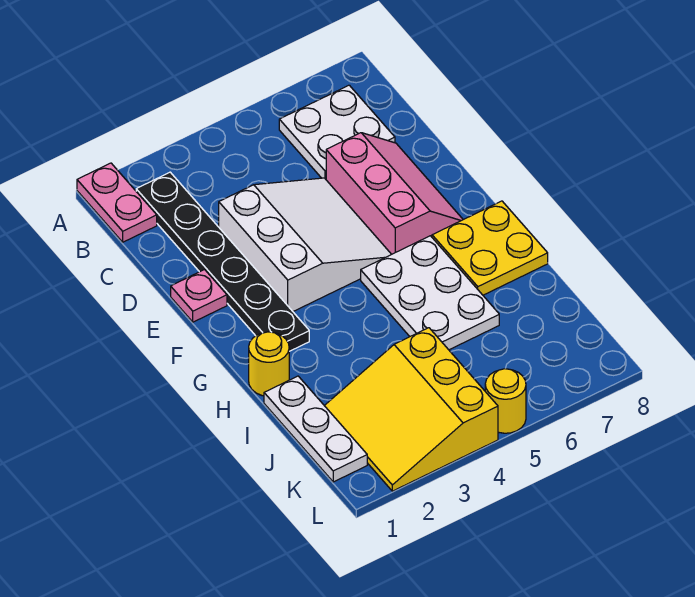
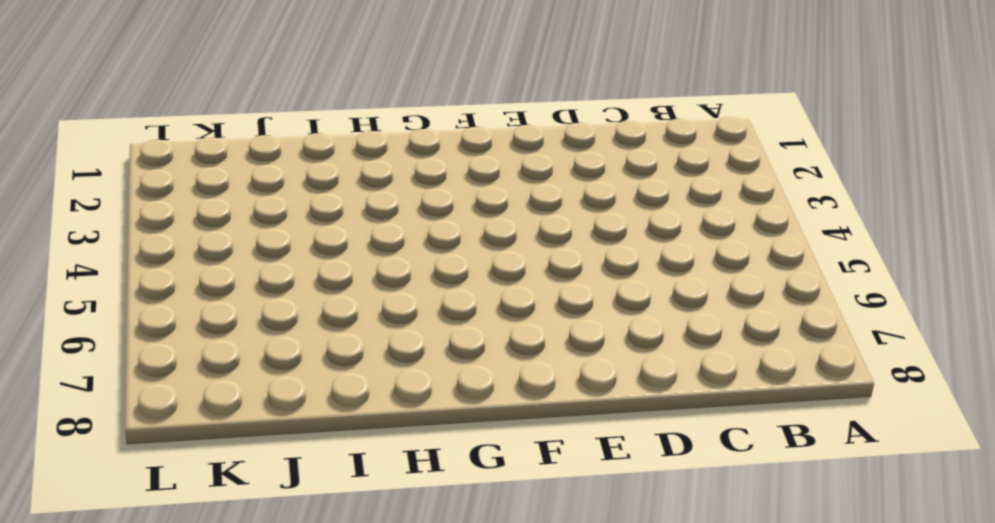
none -> pink 1x2 plate [77,163,157,242]
none -> black 1x6 plate [136,172,309,351]
none -> white 2x2 plate [279,85,395,179]

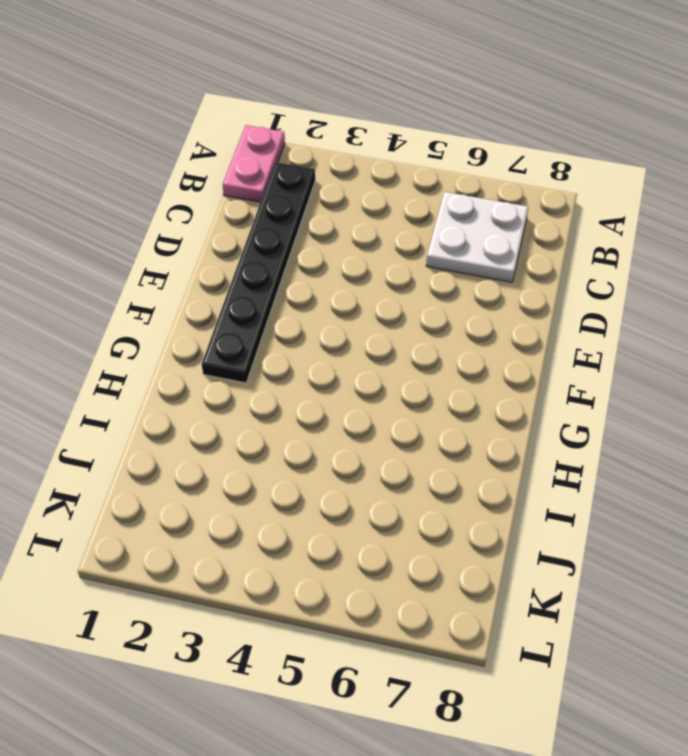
none -> white 3x3 slope [219,178,391,311]
none -> pink 2x3 slope [326,133,463,254]
none -> pink 1x1 plate [171,270,227,322]

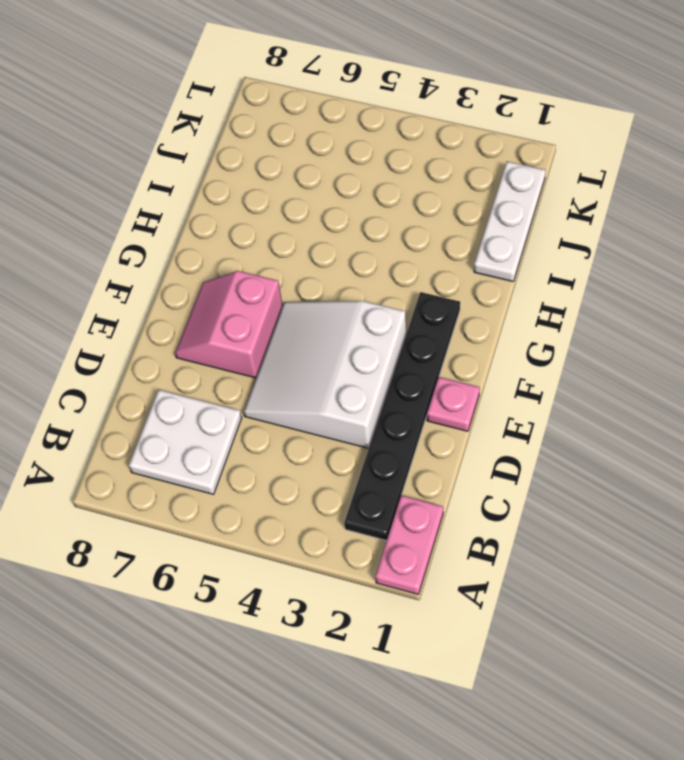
pink 2x2 slope [175,271,283,378] -> pink 2x3 slope [326,133,463,254]
none -> white 2x3 plate [361,236,499,350]
none -> yellow 2x2 plate [432,201,548,295]
none -> yellow 1x1 round brick [249,332,289,396]

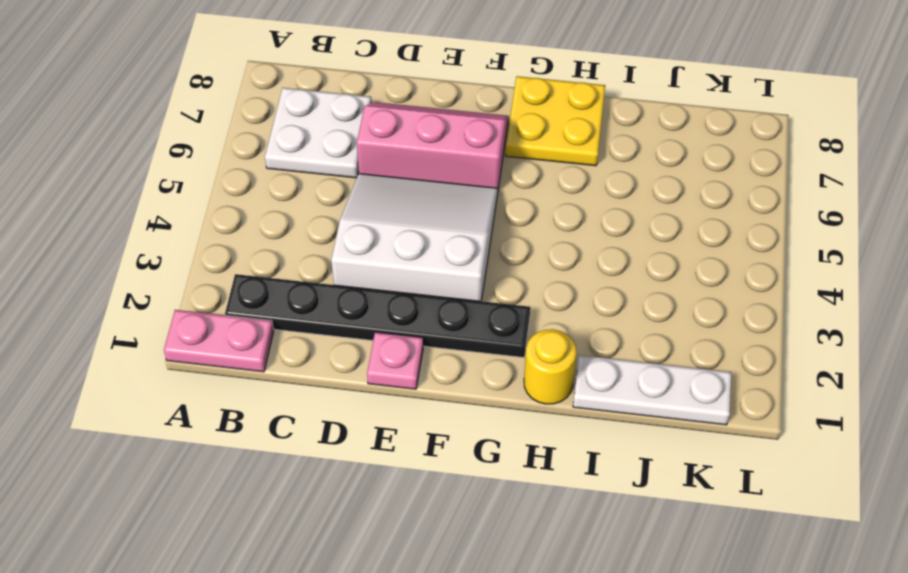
none -> white 2x3 plate [361,236,499,350]
none -> yellow 3x3 slope [324,328,498,491]
none -> yellow 1x1 round brick [485,369,526,433]

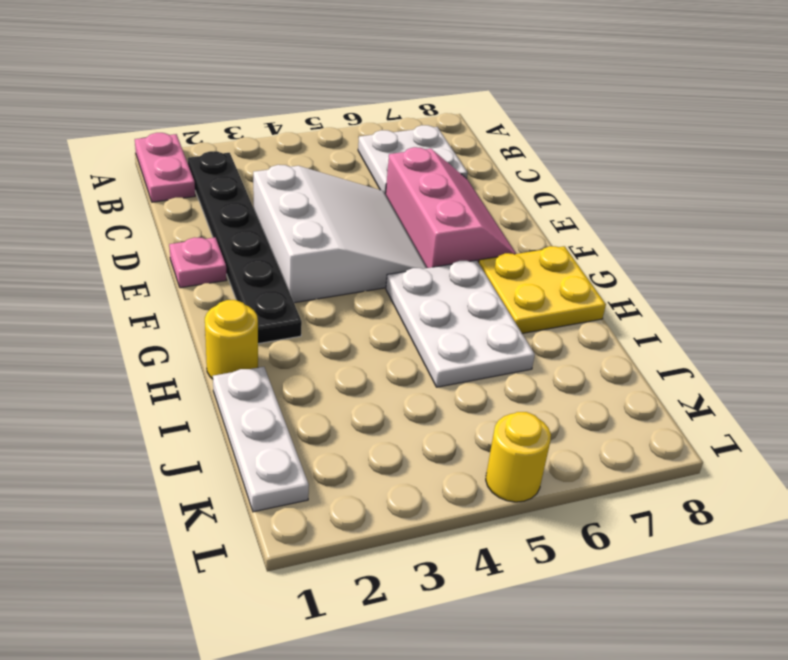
none -> yellow 3x3 slope [324,328,498,491]

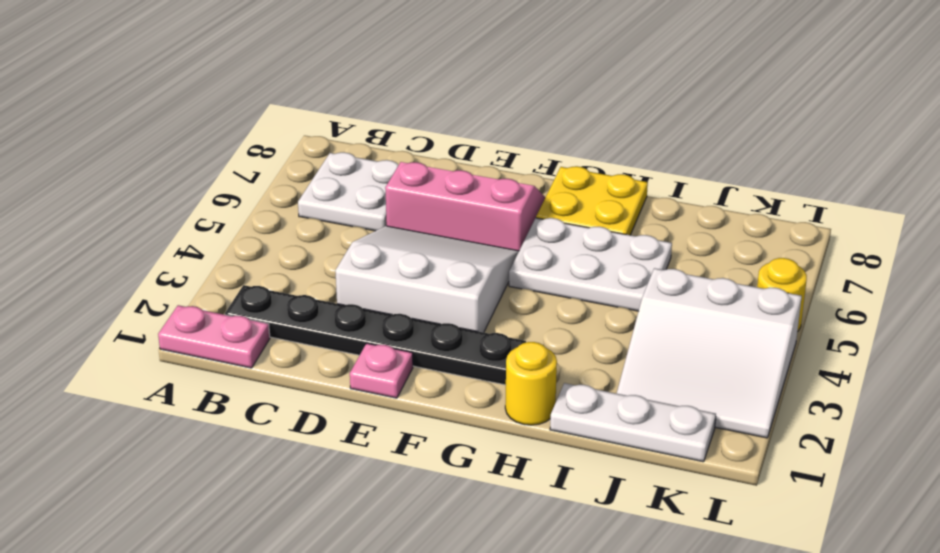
white 3x3 slope [617,268,802,438] -> yellow 3x3 slope [324,328,498,491]

